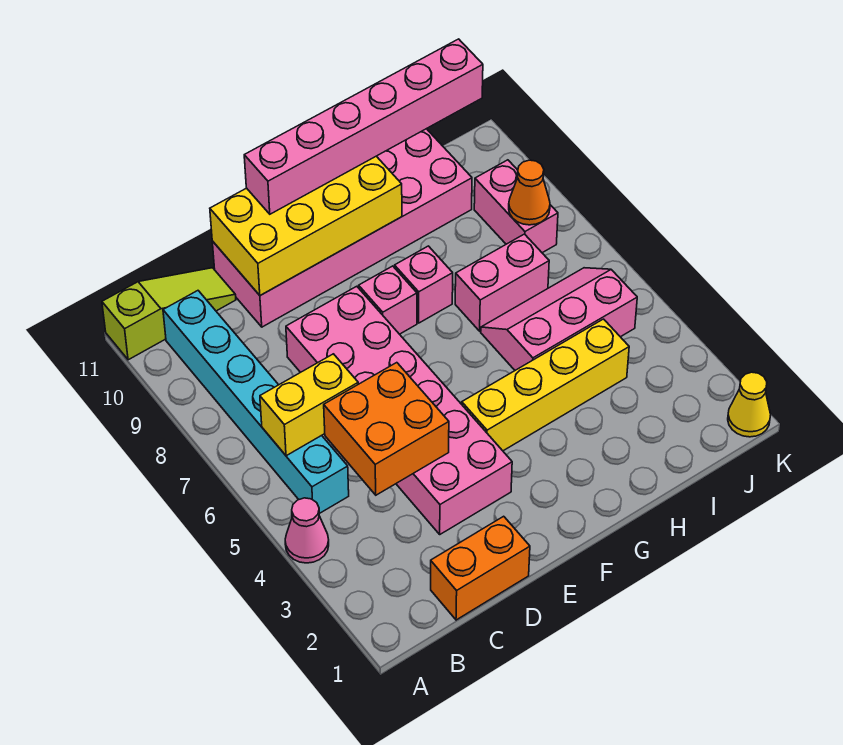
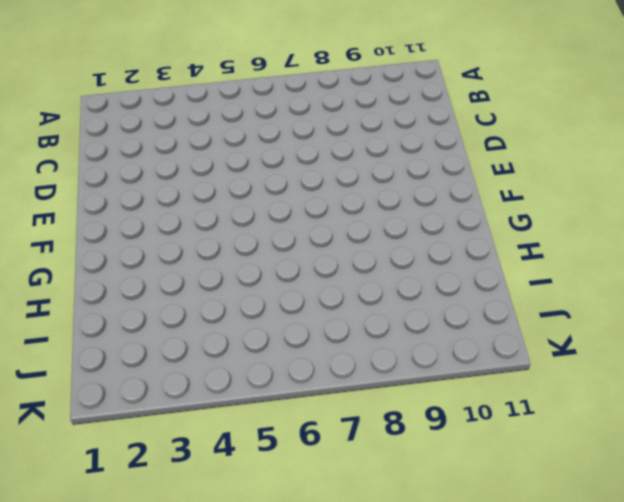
none -> pink 1x1 cone [285,498,329,563]
none -> lime 1x3 slope [102,268,236,360]
none -> cyan 1x6 brick [163,291,349,514]

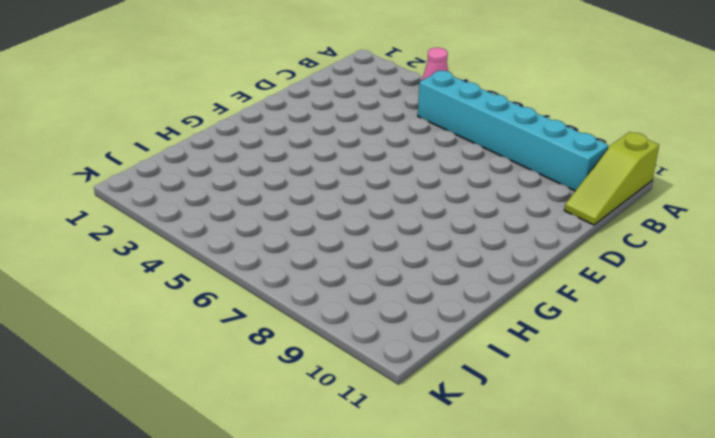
none -> orange 1x2 brick [431,516,530,620]
none -> pink 2x6 brick [286,286,512,534]
none -> pink 2x6 brick [212,129,472,327]

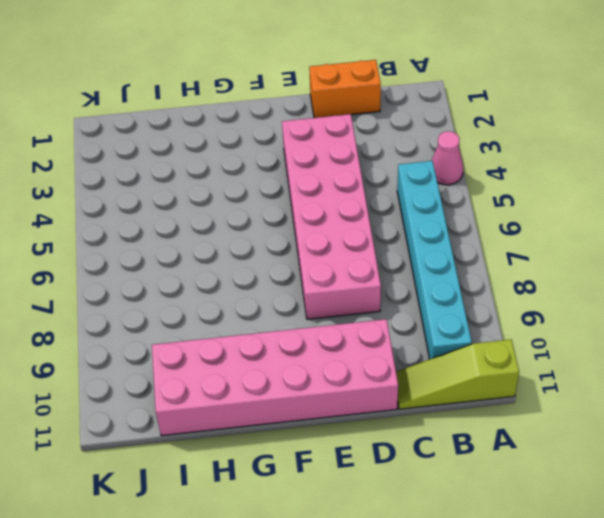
none -> yellow 1x4 brick [462,319,629,451]
none -> pink 1x1 brick [359,266,417,334]
none -> pink 1x1 brick [395,246,453,323]

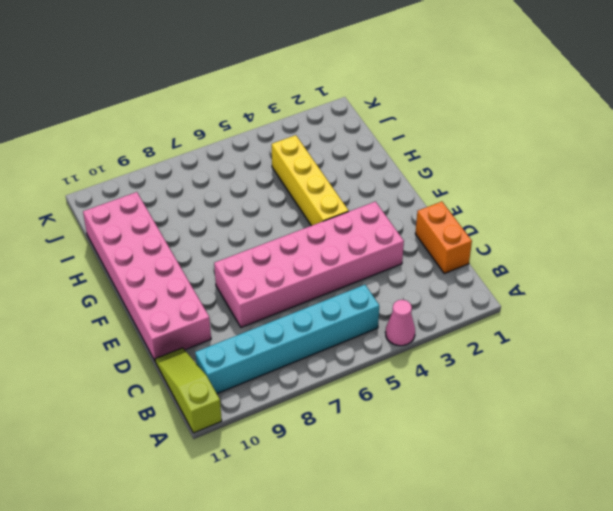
none -> pink 1x1 brick [359,266,417,334]
none -> pink 1x1 brick [395,246,453,323]
none -> pink 2x3 slope [481,268,637,370]

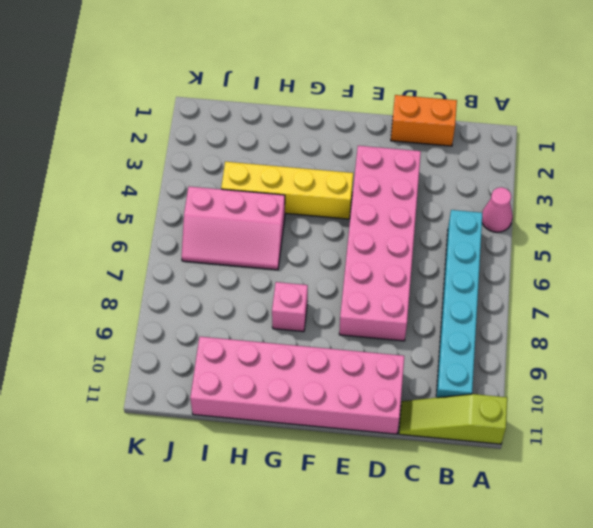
none -> pink 1x1 brick [359,266,417,334]
none -> pink 1x2 brick [455,234,549,331]
none -> pink 1x2 brick [474,160,558,253]

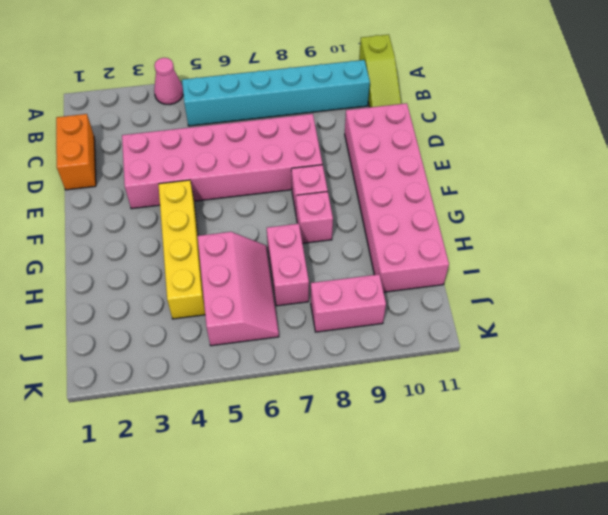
none -> yellow 1x1 cone [728,372,771,437]
none -> yellow 1x2 brick [260,354,358,456]
none -> orange 2x2 brick [324,363,449,495]

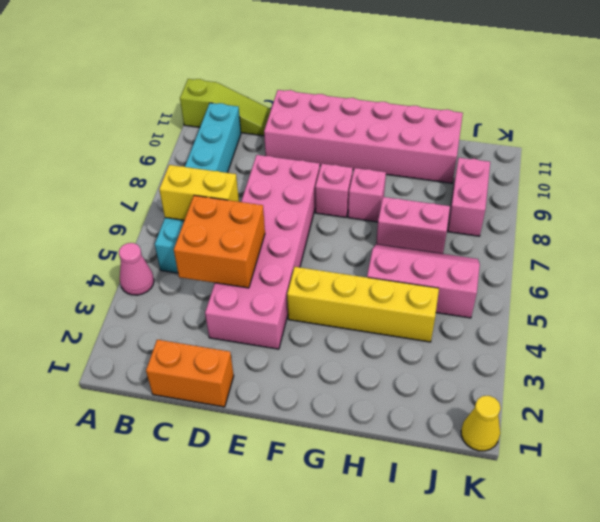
none -> yellow 2x4 brick [210,156,402,295]
none -> orange 1x1 cone [509,160,550,225]
none -> pink 1x6 brick [244,39,483,214]

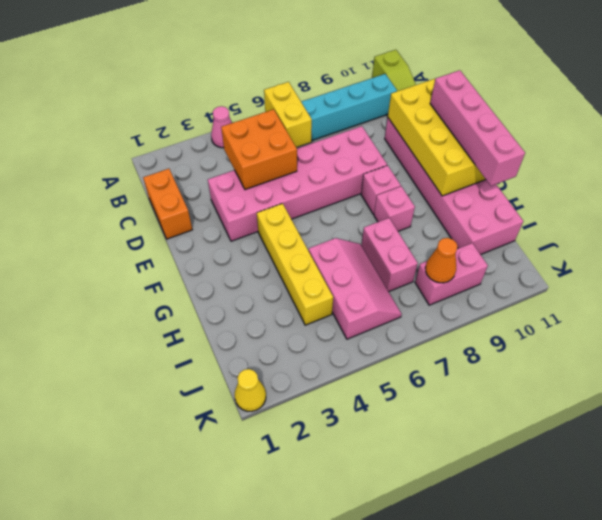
pink 1x4 brick [430,70,525,186] -> pink 1x6 brick [244,39,483,214]

